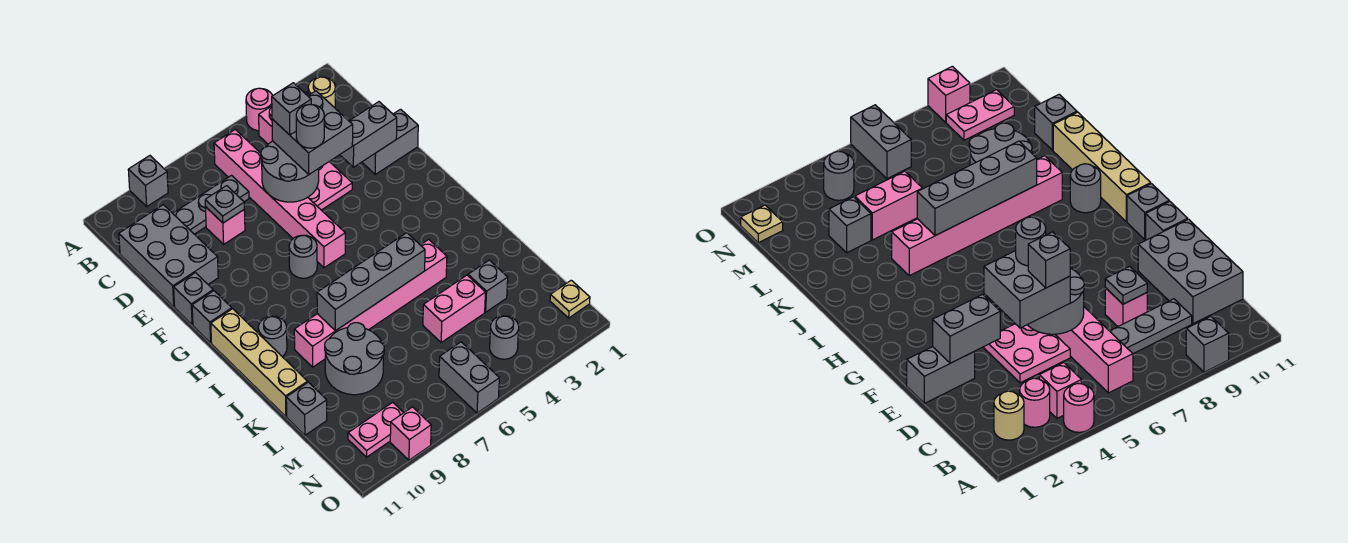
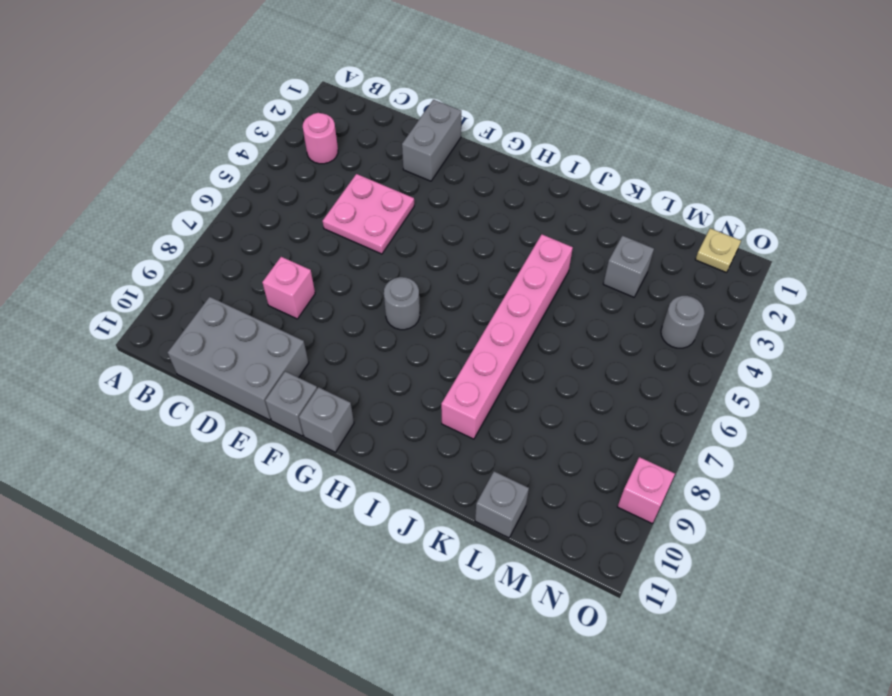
none -> pink 1x1 round brick [246,88,272,131]
none -> grey 1x1 brick [128,156,168,206]
none -> tan 1x1 round brick [308,77,335,108]
none -> pink 1x1 brick [259,106,272,144]

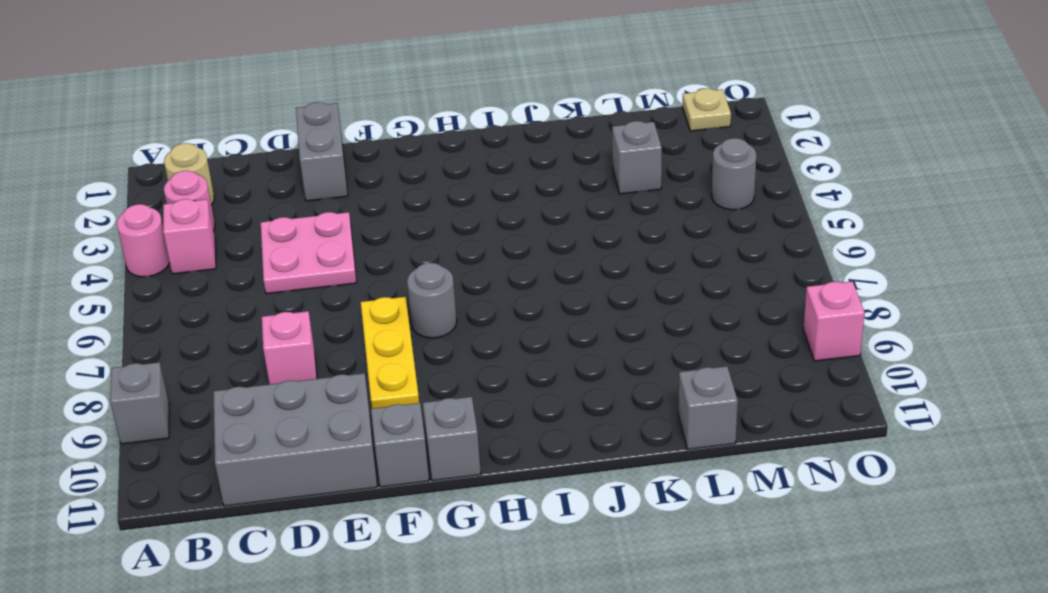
yellow 1x3 plate [361,297,419,409] -> none
none -> pink 1x6 brick [214,129,345,268]
none -> grey 1x3 plate [173,176,249,234]
none -> tan 1x4 brick [211,309,308,417]
none -> grey 1x1 round brick [258,316,287,357]

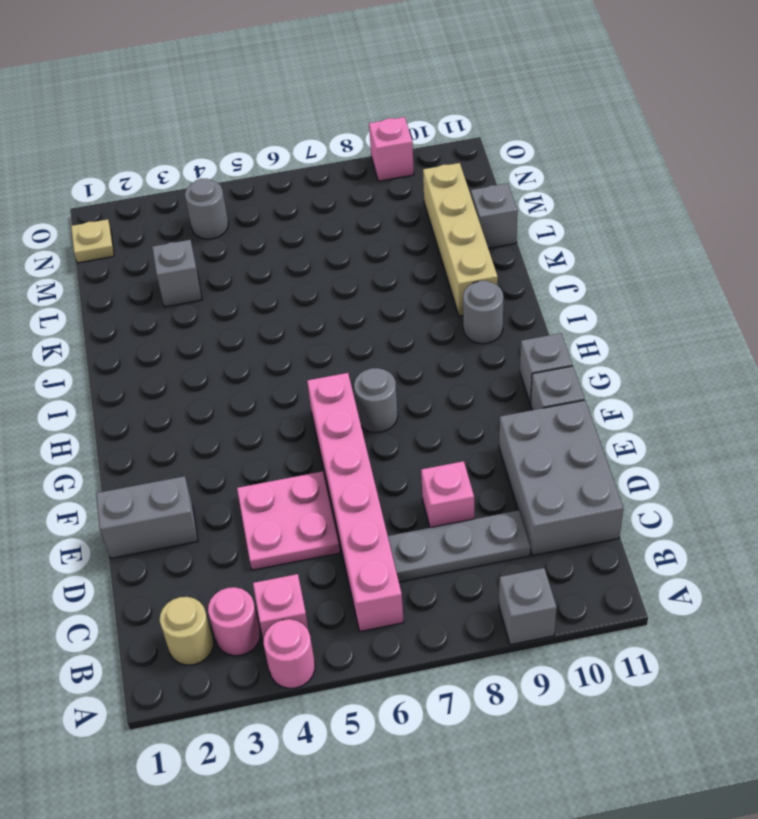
tan 1x4 brick [423,163,498,316] -> tan 1x4 brick moved to [211,309,308,417]
none -> pink 1x6 brick [294,239,447,367]
none -> grey 2x2 round brick [325,323,384,395]
none -> pink 1x2 brick [423,275,486,342]
none -> grey 1x2 brick [439,342,499,413]

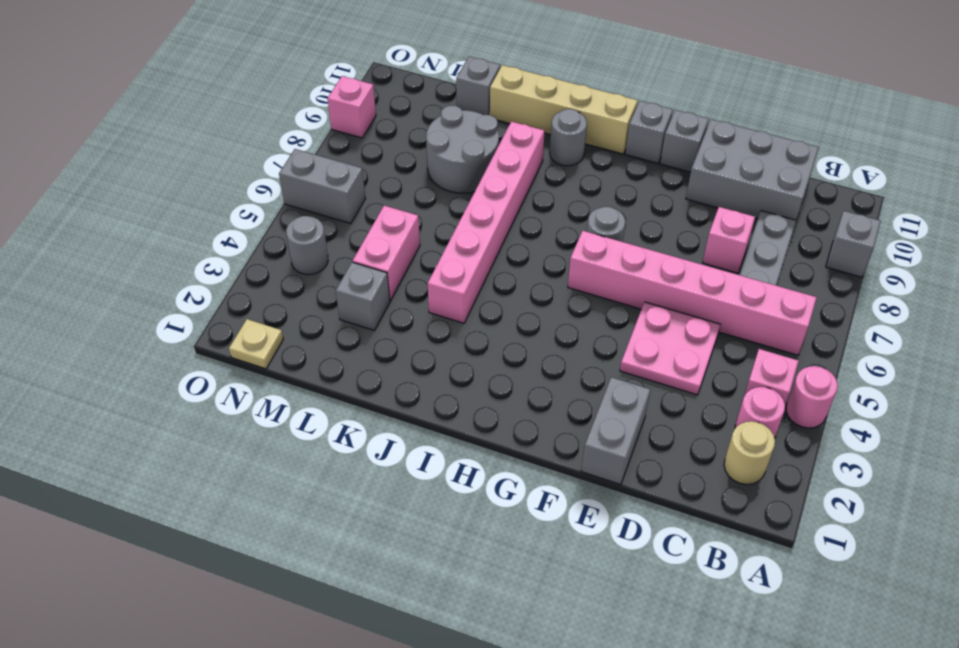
none -> pink 1x2 plate [348,402,404,457]
none -> grey 2x2 round brick [261,141,319,202]
none -> grey 1x1 plate [205,186,244,223]
none -> grey 1x2 brick [340,102,397,167]

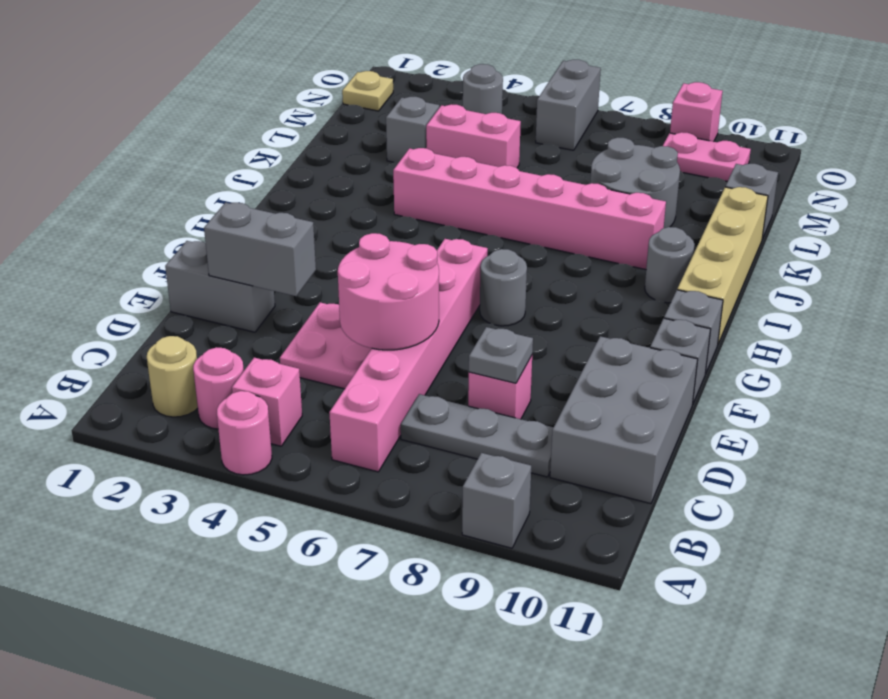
pink 2x2 round brick [338,233,439,350] -> grey 2x2 round brick [261,141,319,202]
none -> grey 1x4 brick [317,233,425,331]
none -> grey 2x2 brick [272,91,353,174]
none -> grey 1x1 brick [272,83,311,135]
none -> grey 1x1 round brick [296,104,324,148]

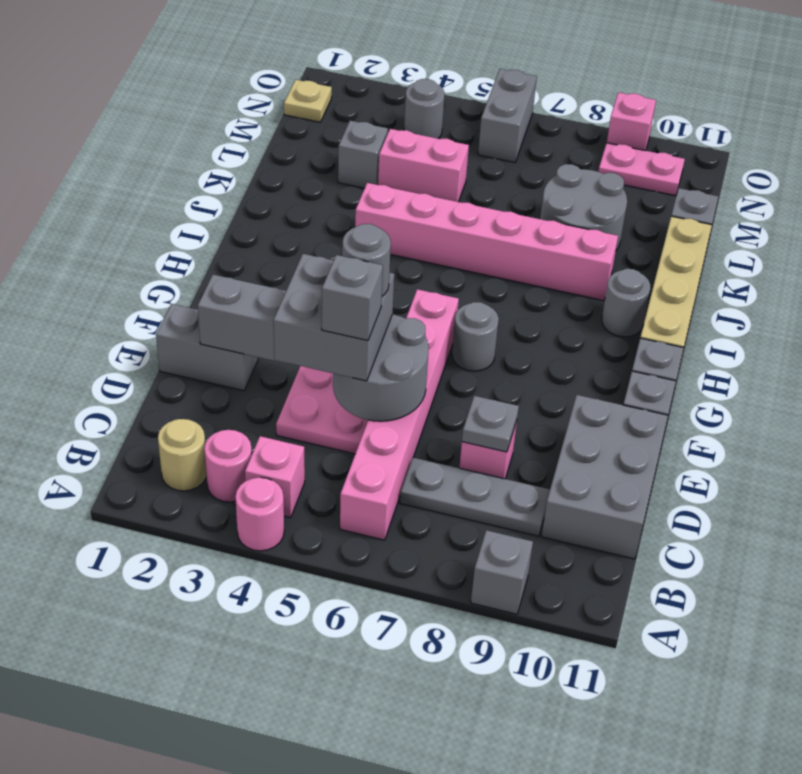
none -> grey 1x4 brick [317,233,425,331]

